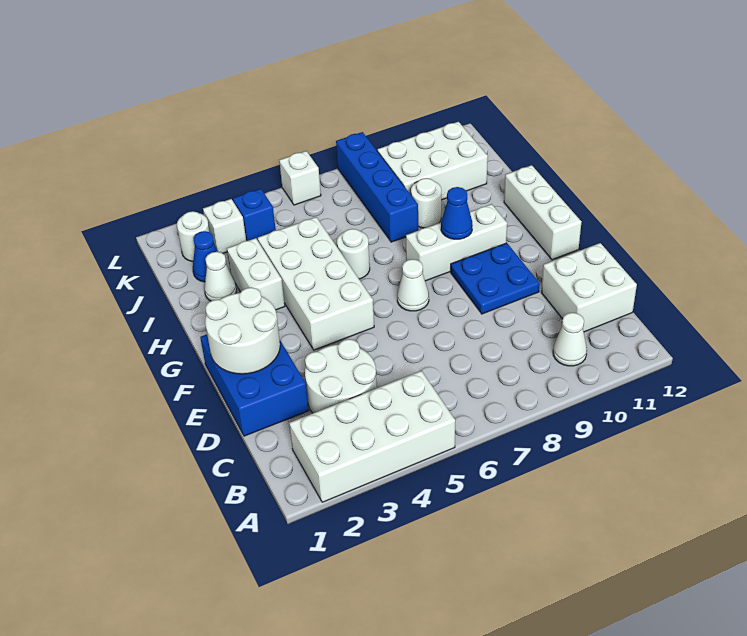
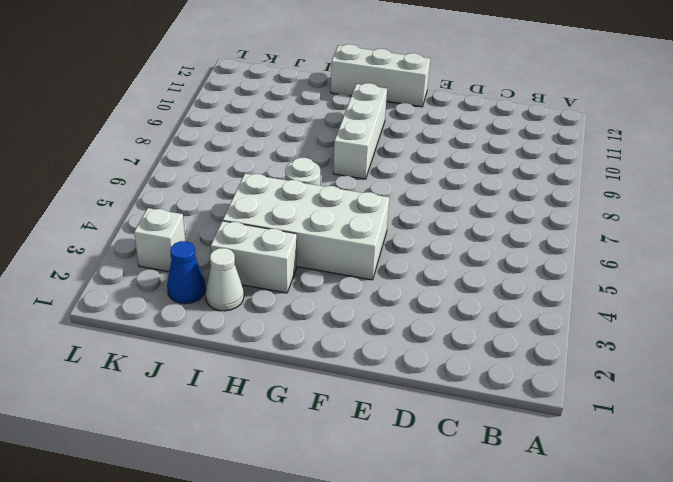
none -> white 2x4 brick [289,371,455,502]
none -> white 1x1 cone [553,313,587,366]
none -> white 2x2 round brick [305,339,377,413]

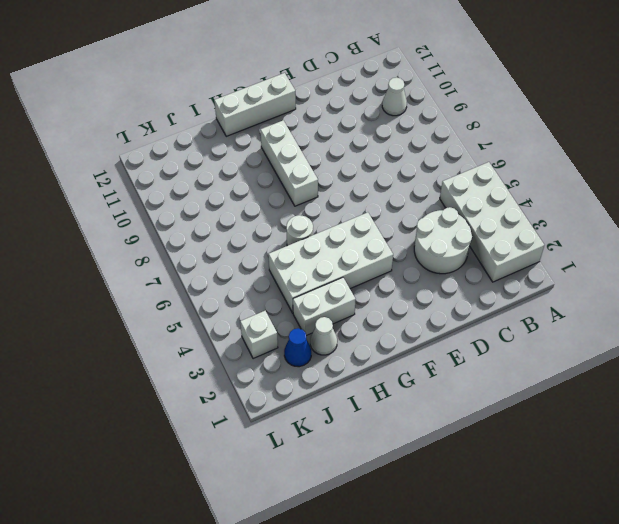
none -> white 2x2 brick [541,243,637,332]
none -> blue 2x3 brick [200,335,309,436]
none -> blue 2x2 plate [451,243,540,314]

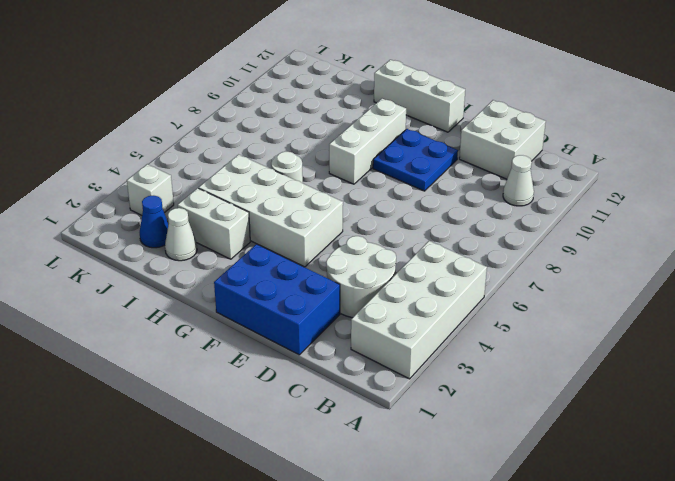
none -> white 1x1 cone [397,259,429,311]
none -> blue 1x4 brick [336,132,418,242]
none -> white 1x1 round brick [411,178,441,228]

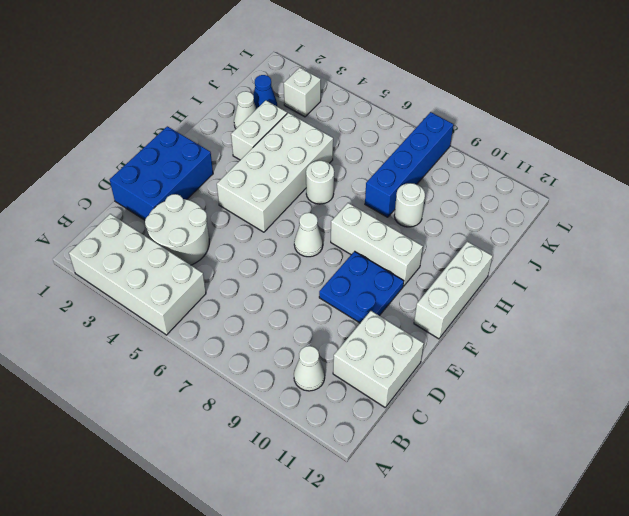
none -> white 2x3 brick [377,122,488,200]
none -> white 1x1 round brick [177,211,210,262]
none -> blue 1x1 brick [233,189,276,241]

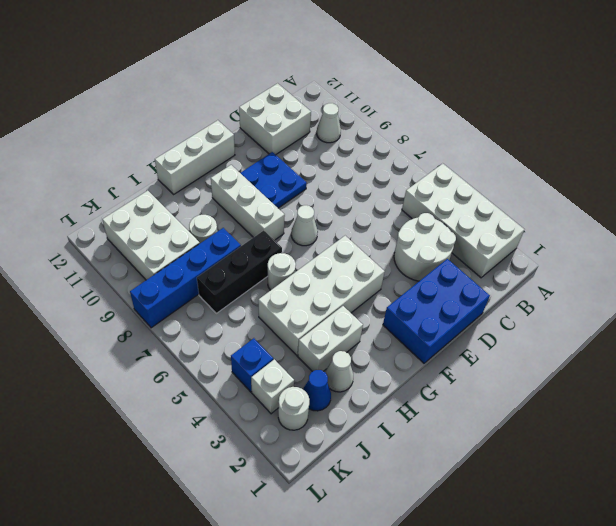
black 1x3 brick [197,231,282,313] -> none
none -> white 1x1 brick [279,151,321,205]
none -> white 2x2 round brick [205,287,280,374]
none -> blue 1x1 cone [441,187,473,239]

